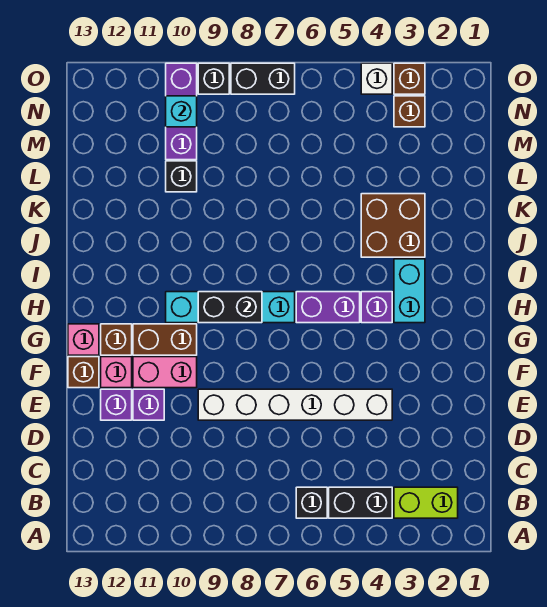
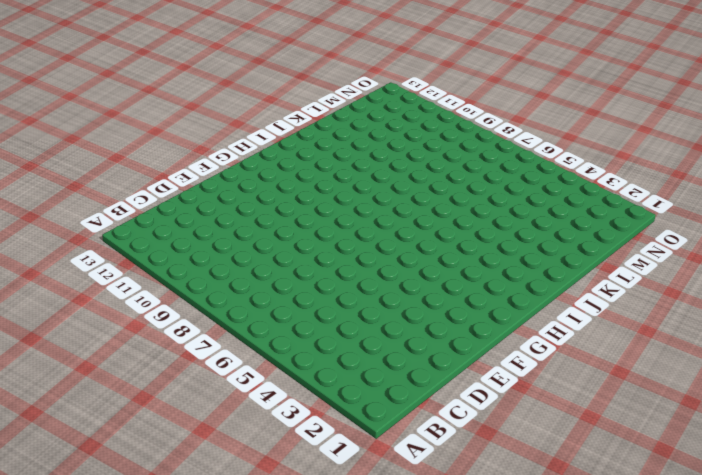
none -> lime 1x2 brick [394,487,458,518]
none -> black 1x2 brick [329,487,392,518]
none -> black 1x1 brick [296,487,327,518]

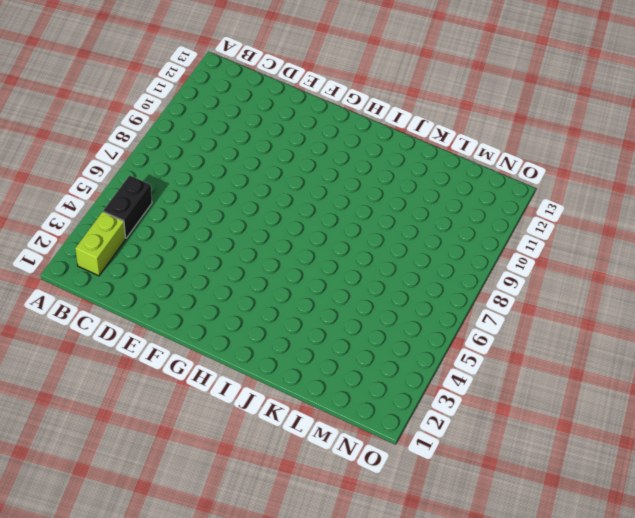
none -> black 1x1 brick [296,487,327,518]
none -> white 1x6 brick [198,389,392,420]
none -> purple 1x1 brick [133,389,164,420]

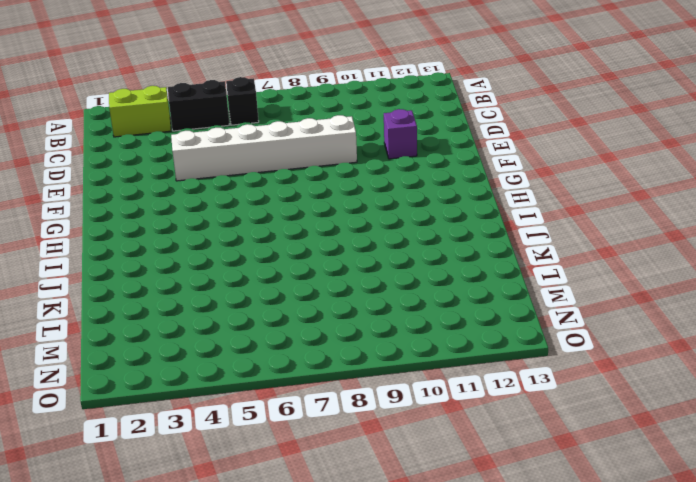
none -> purple 1x1 brick [101,389,132,420]
none -> pink 1x2 brick [133,357,197,388]
none -> pink 1x1 brick [101,357,132,388]

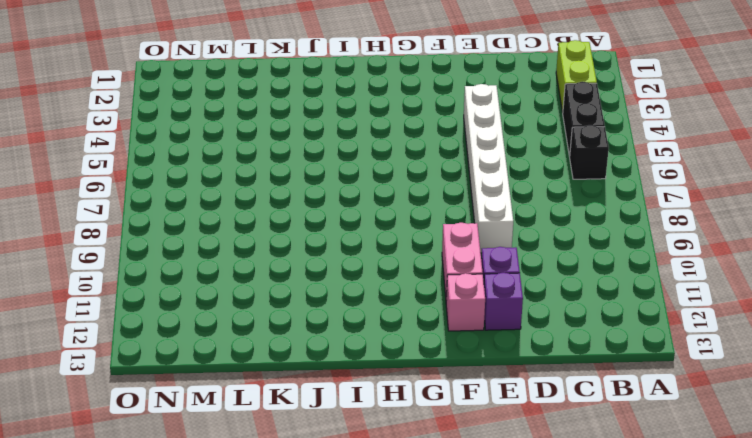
none -> brown 1x1 brick [68,357,99,388]
none -> brown 1x2 brick [133,324,197,355]
none -> brown 1x1 brick [101,324,132,355]

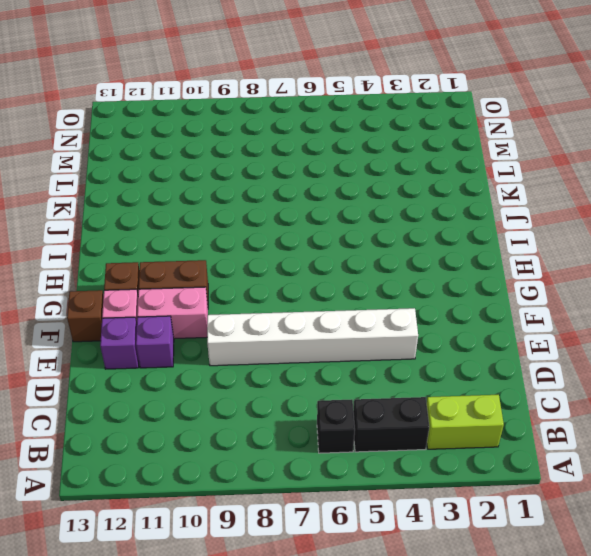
none -> pink 1x1 brick [68,324,99,355]
none -> cyan 1x2 brick [394,259,425,323]
none -> purple 1x1 brick [361,292,392,323]

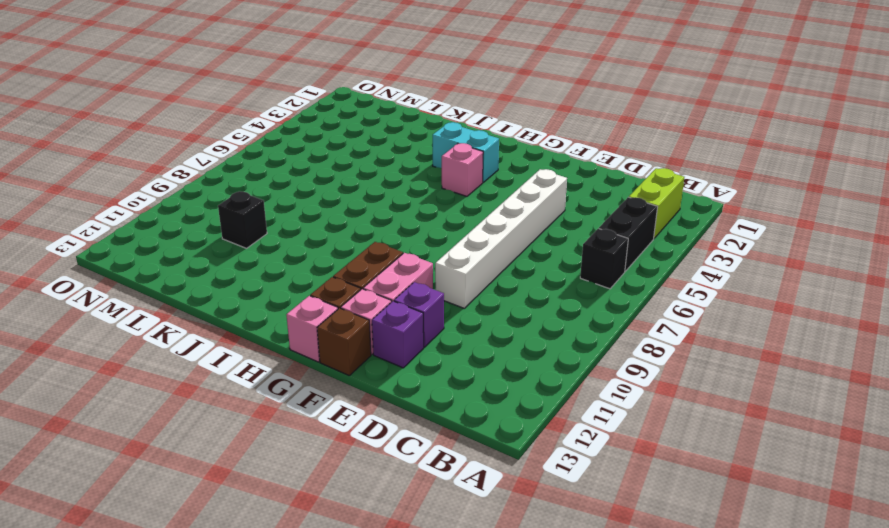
pink 1x1 brick [442,143,483,196] -> purple 1x1 brick [361,292,392,323]
none -> purple 1x2 brick [296,292,360,323]
none -> cyan 1x4 brick [166,292,295,323]
none -> brown 2x2 brick [361,194,425,257]

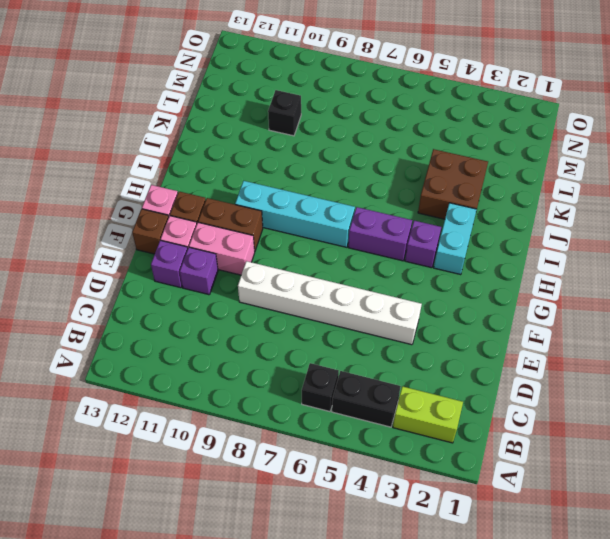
none -> purple 1x3 brick [166,63,197,160]
none -> brown 1x1 brick [394,96,425,127]
none -> brown 1x1 brick [394,63,425,94]

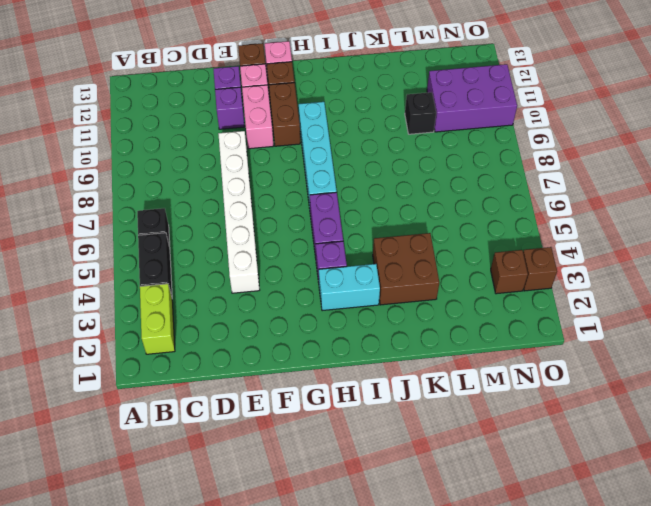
purple 2x3 brick [427,64,517,132] -> purple 1x3 brick [166,63,197,160]
none -> white 1x1 brick [361,63,392,94]
none -> black 1x2 brick [231,63,295,94]
none -> black 1x1 brick [198,63,229,94]

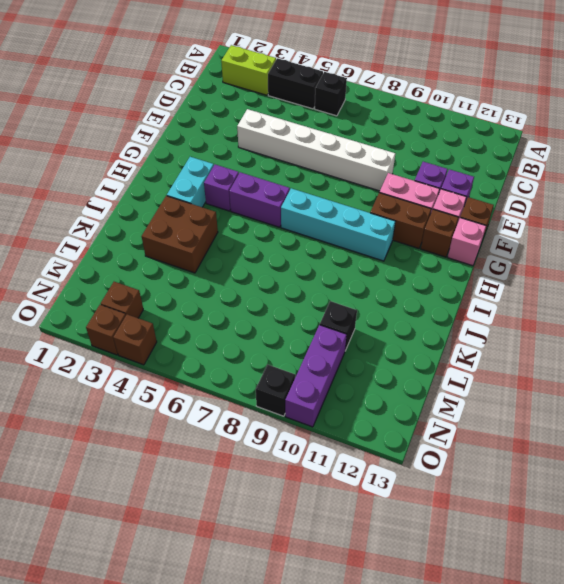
brown 1x1 brick [113,314,157,365] -> white 1x1 brick [361,63,392,94]
none -> black 1x2 brick [231,63,295,94]
none -> black 1x2 brick [198,292,262,323]
none -> cyan 1x1 brick [166,96,197,127]

